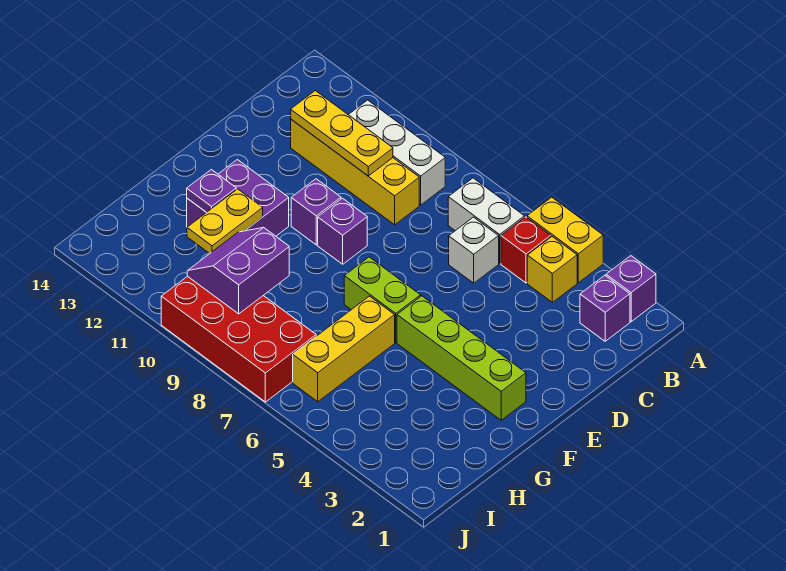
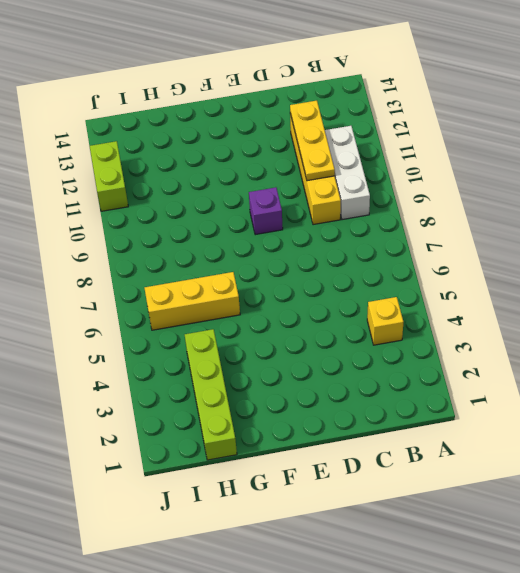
lime 1x4 brick [185,329,237,460] -> lime 1x4 brick moved to [397,296,526,420]
lime 1x2 brick [90,141,128,211] -> lime 1x2 brick moved to [344,257,421,342]
none -> purple 1x1 brick [606,256,656,322]
none -> yellow 1x2 brick [527,197,603,283]
none -> purple 1x1 brick [580,275,630,341]

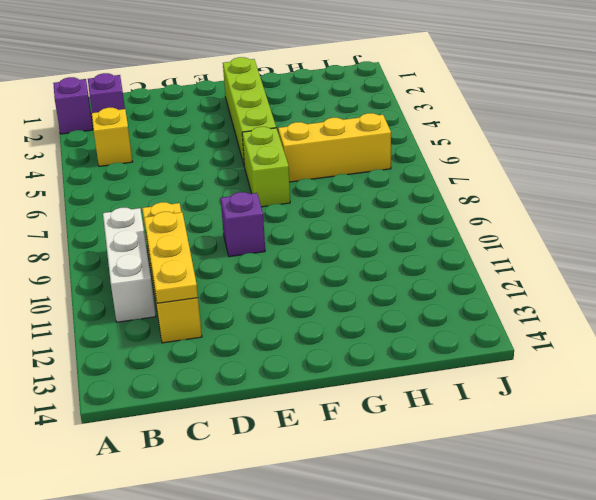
none -> yellow 1x2 brick [527,197,603,283]
none -> red 1x1 brick [501,217,551,283]
none -> white 1x2 brick [448,178,525,263]

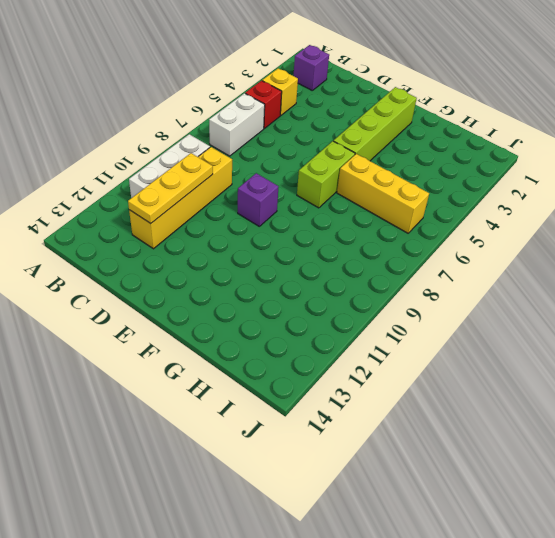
none -> purple 1x1 brick [606,256,656,322]
none -> yellow 1x2 brick [527,197,603,283]
none -> white 1x1 brick [449,217,499,283]

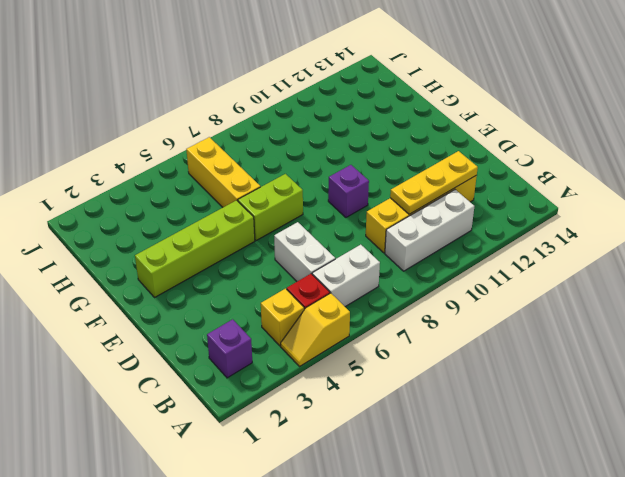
yellow 1x2 slope [281,293,350,367] -> yellow 1x2 brick [527,197,603,283]
white 1x2 brick [274,222,335,281] -> white 1x1 brick [449,217,499,283]
none -> purple 1x1 brick [606,256,656,322]
none -> purple 1x1 brick [291,179,341,245]
none -> purple 2x2 brick [187,160,289,236]

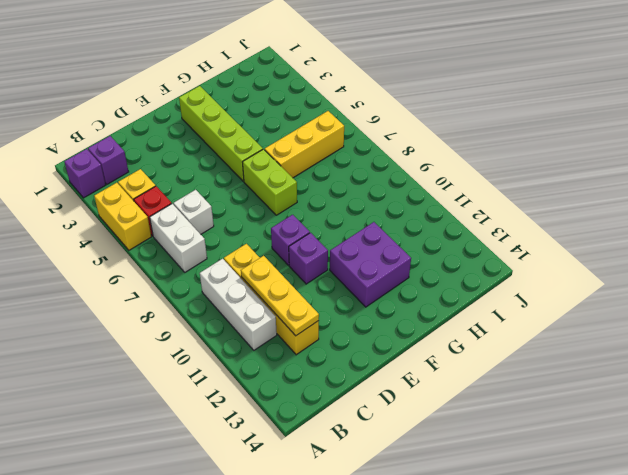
none -> red 2x4 brick [161,276,316,402]
none -> yellow 1x2 plate [187,189,263,254]
none -> purple 1x1 plate [187,169,236,212]

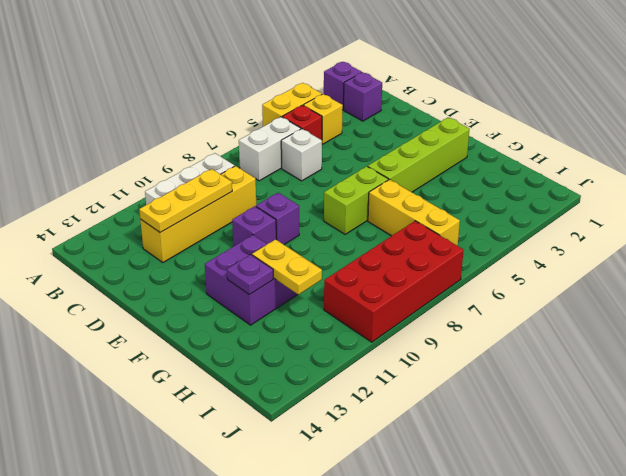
none -> purple 2x2 slope [187,228,289,314]

